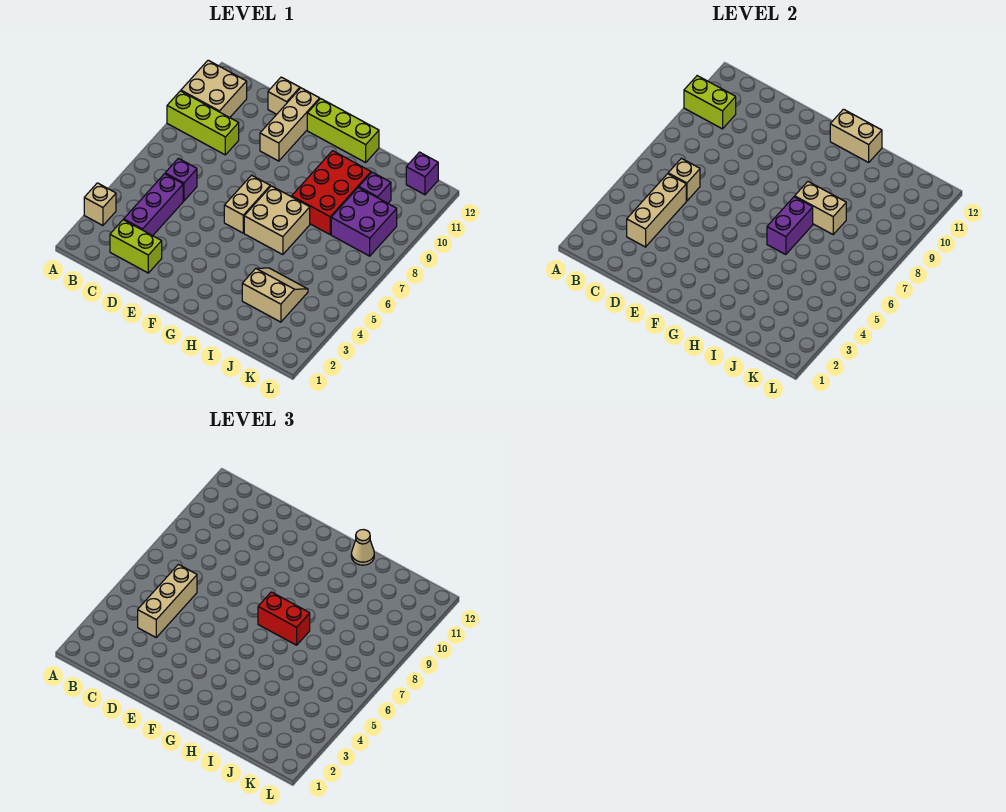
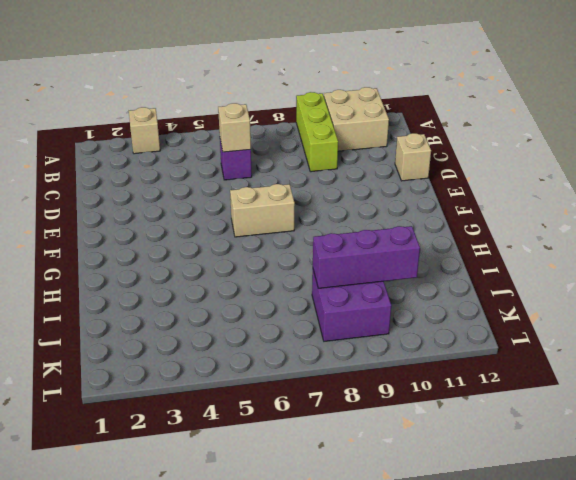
purple 1x3 brick [313,226,420,288] -> purple 1x3 brick moved to [124,174,183,236]
none -> lime 1x2 brick [110,220,162,273]
none -> tan 1x3 brick [260,88,320,161]
none -> lime 1x3 brick [307,99,379,162]

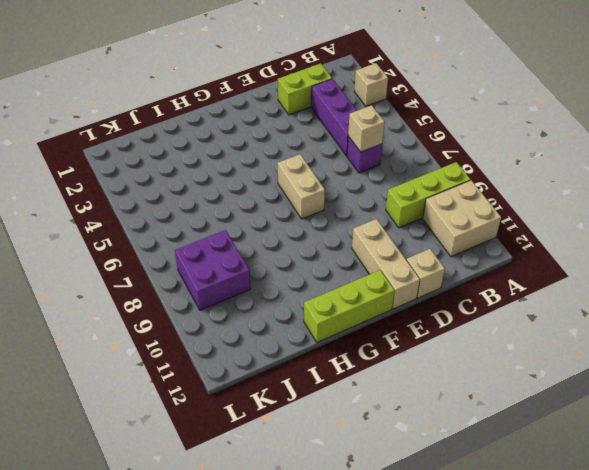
none -> tan 2x2 brick [244,186,310,255]
none -> red 2x3 brick [292,151,371,234]
none -> tan 2x2 slope [242,268,308,322]

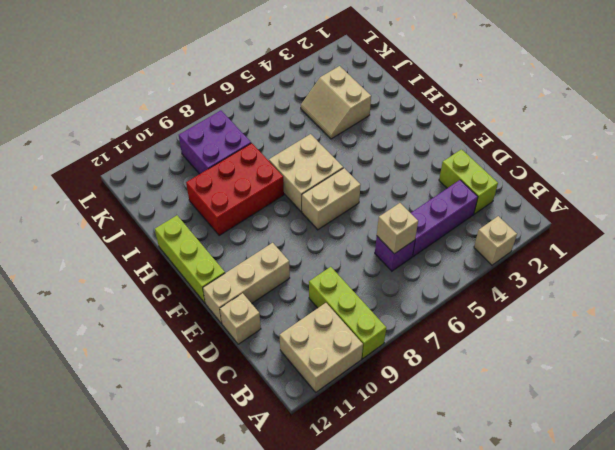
none -> purple 1x1 brick [359,172,391,203]
none -> purple 1x1 brick [406,152,438,195]
none -> lime 1x2 brick [684,76,736,129]

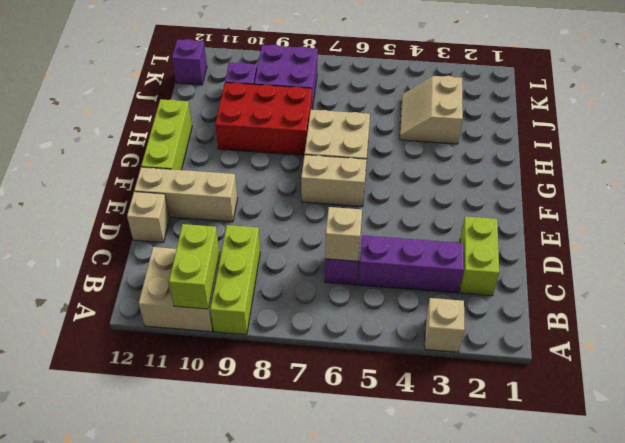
none -> tan 1x3 brick [627,174,686,247]
none -> tan 1x2 brick [830,109,882,162]
none -> purple 1x2 brick [767,197,813,255]

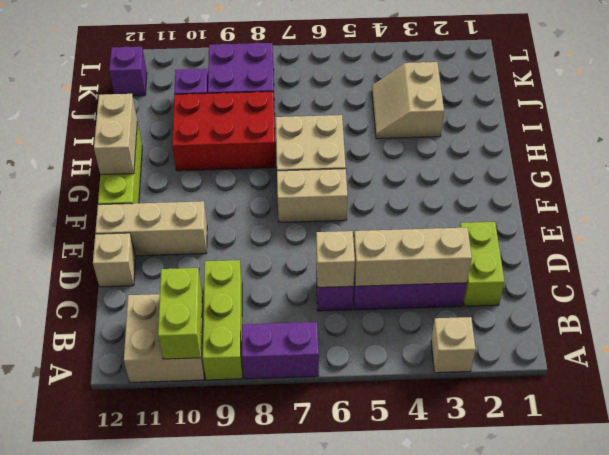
purple 1x2 brick [242,322,319,379] -> purple 1x2 brick moved to [767,197,813,255]
none -> tan 1x2 brick [795,182,846,234]
none -> tan 1x3 brick [138,564,197,637]
none -> red 1x2 brick [258,592,310,645]

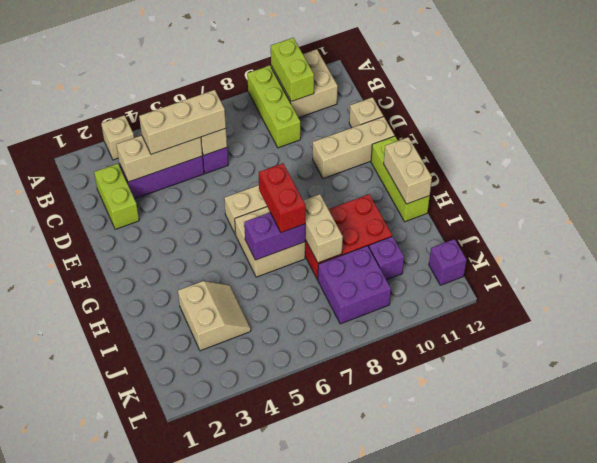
none -> tan 1x1 cone [351,530,374,565]

